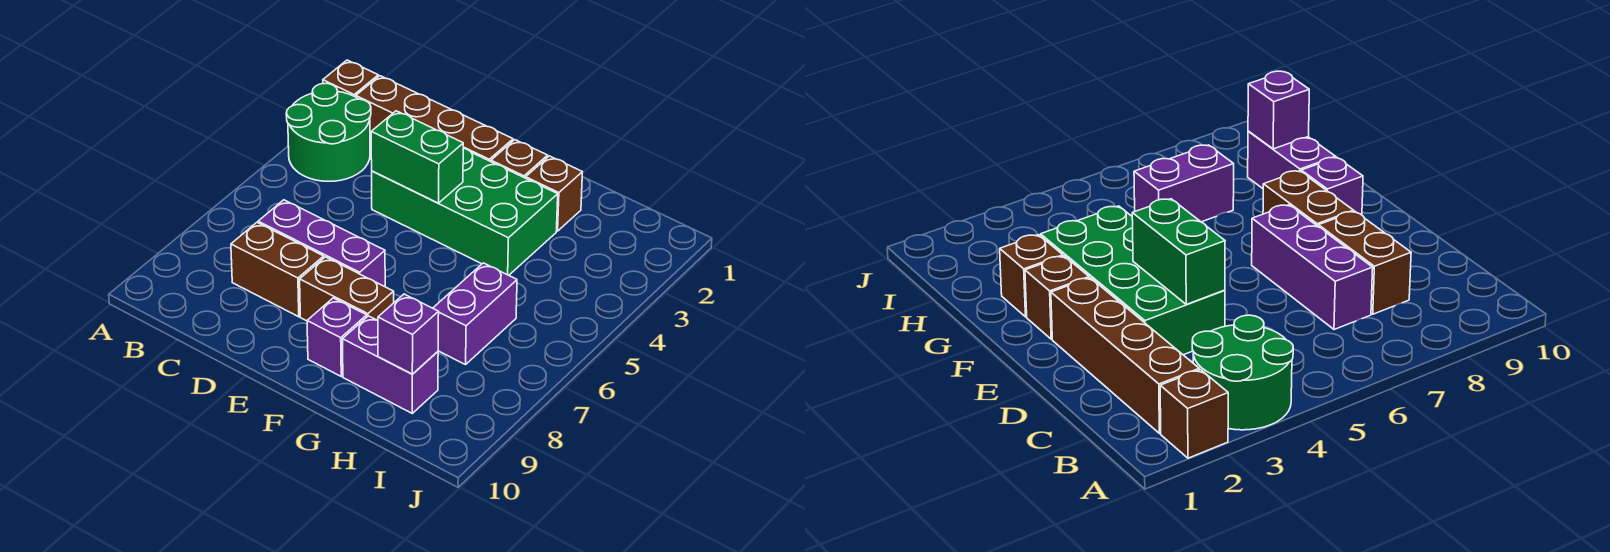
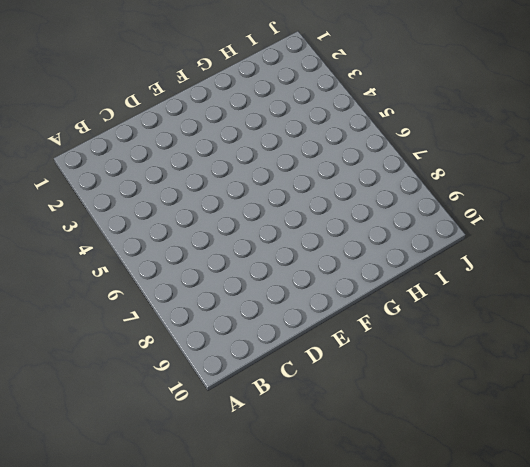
none -> brown 1x1 brick [323,60,378,97]
none -> green 2x2 round brick [286,83,371,181]
none -> brown 1x4 brick [356,76,513,162]

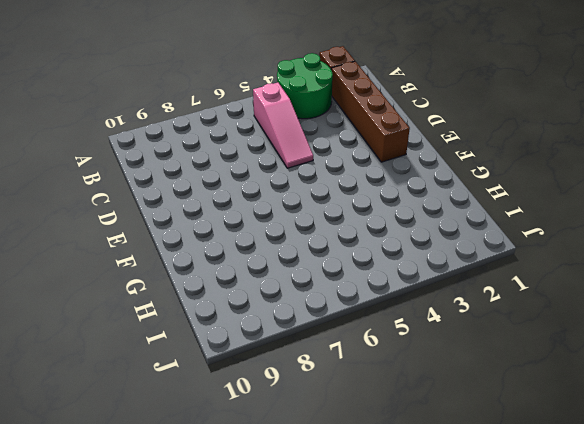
pink 1x3 slope [253,82,313,168] -> none
none -> purple 1x3 brick [258,200,385,287]
none -> brown 1x2 brick [231,223,324,317]
none -> green 2x4 brick [372,148,558,275]

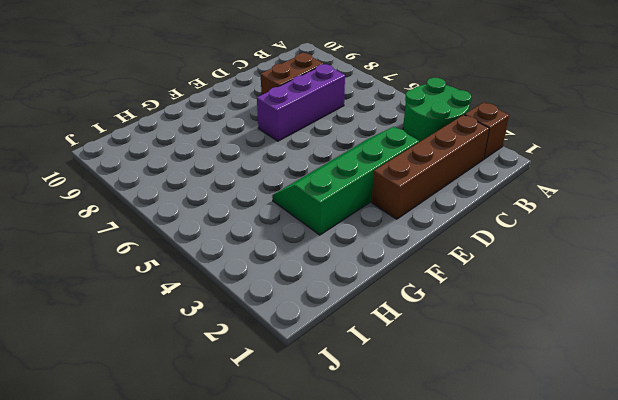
green 2x4 slope [272,127,419,235] -> green 2x4 brick [372,148,558,275]
none -> brown 1x2 brick [300,257,394,321]
none -> brown 1x1 brick [491,140,548,178]
none -> purple 1x1 brick [307,298,367,376]

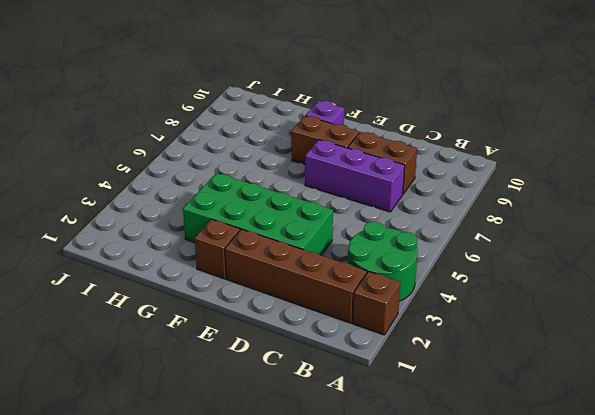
none -> brown 1x1 brick [526,156,582,231]
none -> purple 1x2 brick [342,316,438,413]
none -> purple 1x2 brick [433,263,517,365]

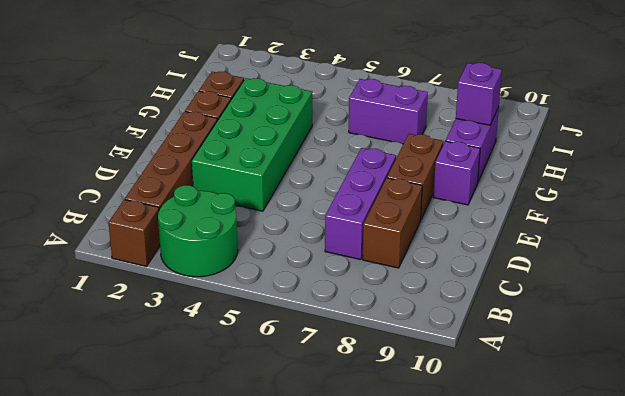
none -> green 1x2 brick [371,111,463,203]

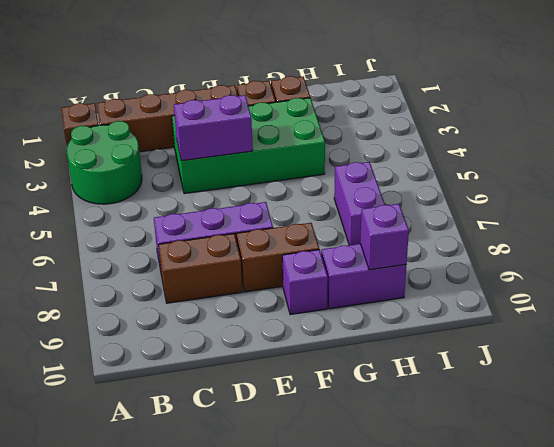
purple 1x2 brick [174,95,253,161] -> green 1x2 brick [371,111,463,203]

